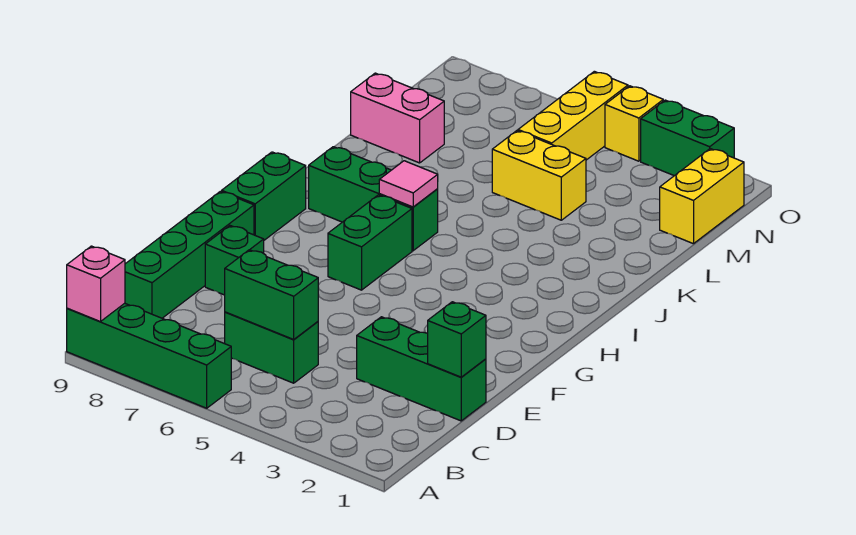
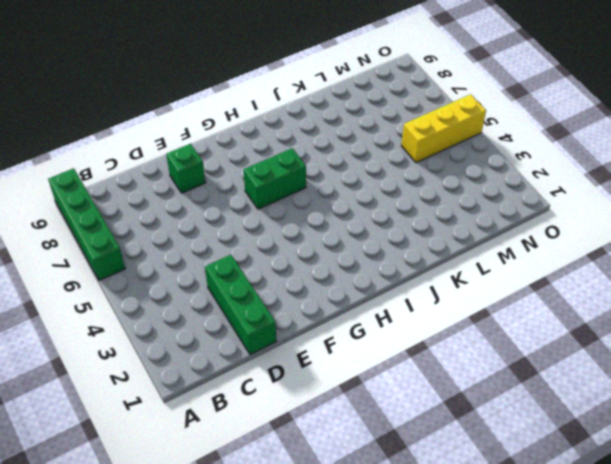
none -> green 1x2 brick [225,312,318,383]
none -> green 1x4 brick [125,191,254,318]
none -> green 1x2 brick [222,152,306,240]

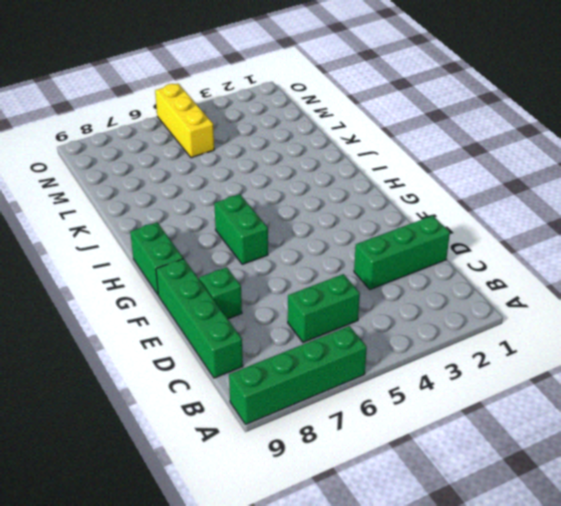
none -> green 1x3 brick [309,147,438,251]
none -> yellow 1x2 brick [492,131,586,220]
none -> pink 1x2 brick [351,73,444,163]

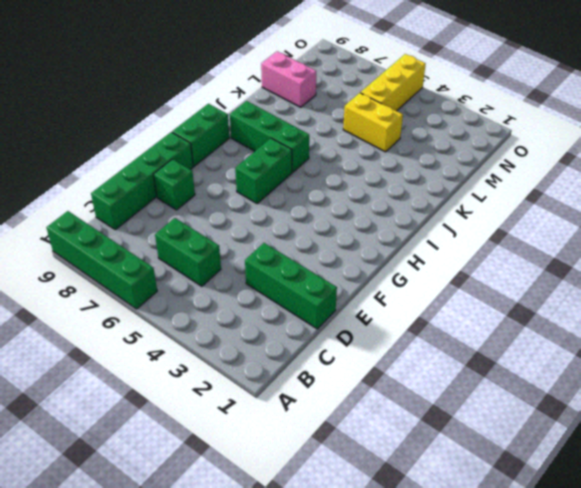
none -> yellow 1x2 brick [660,149,744,244]
none -> green 1x2 brick [641,100,734,176]
none -> yellow 1x1 brick [605,86,663,161]

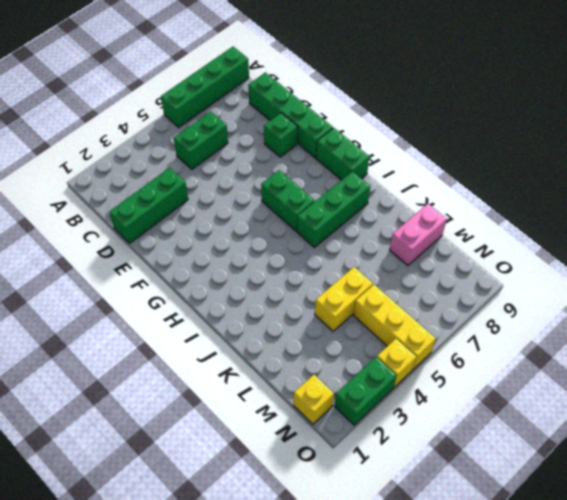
yellow 1x1 brick [294,375,334,424] -> yellow 1x2 brick [660,149,744,244]
none -> pink 1x1 brick [67,246,125,322]
none -> green 1x2 brick [225,250,318,339]
none -> green 1x1 brick [428,302,486,377]

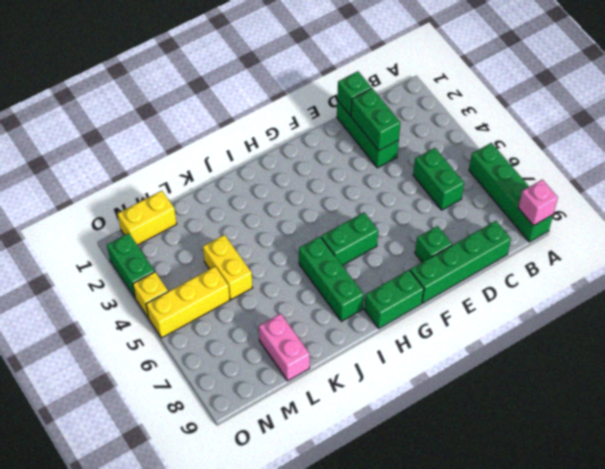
green 1x2 brick [351,88,400,150] -> green 1x2 brick moved to [225,250,318,339]
none -> pink 1x1 tile [379,161,438,207]

